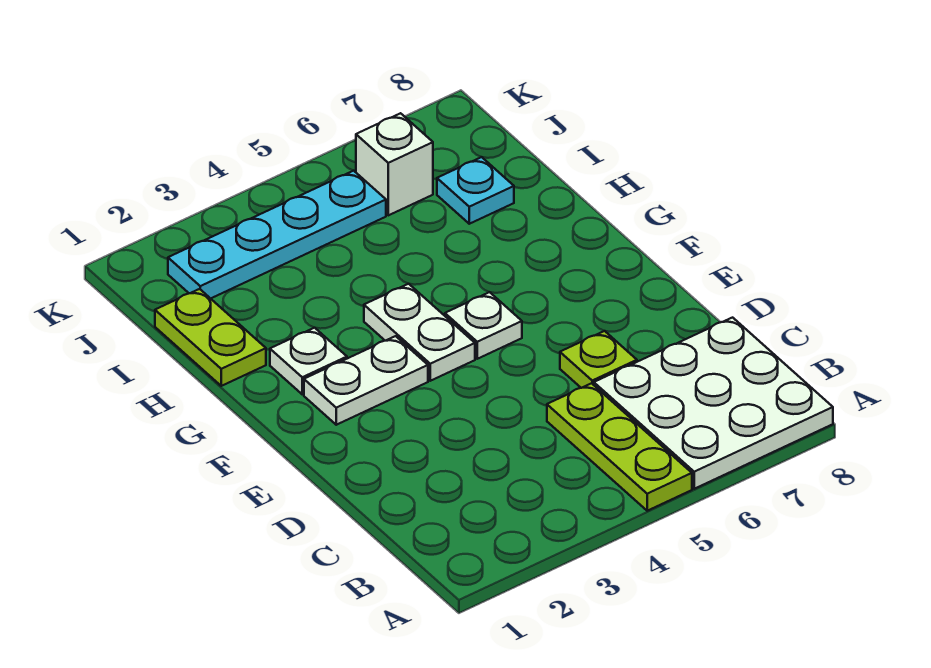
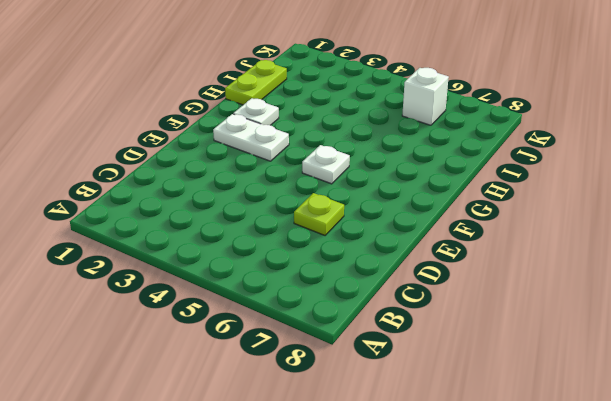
none -> lime 1x3 plate [547,383,692,511]
none -> white 3x3 plate [594,318,833,489]

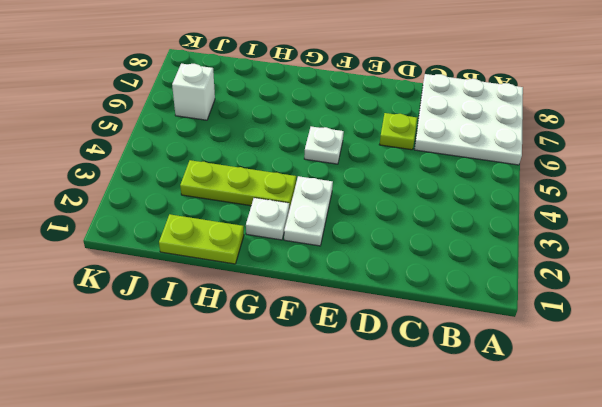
lime 1x3 plate [180,160,296,210] -> lime 1x3 plate moved to [547,383,692,511]
none -> white 1x2 plate [364,284,475,381]
none -> cyan 1x1 plate [437,157,514,224]

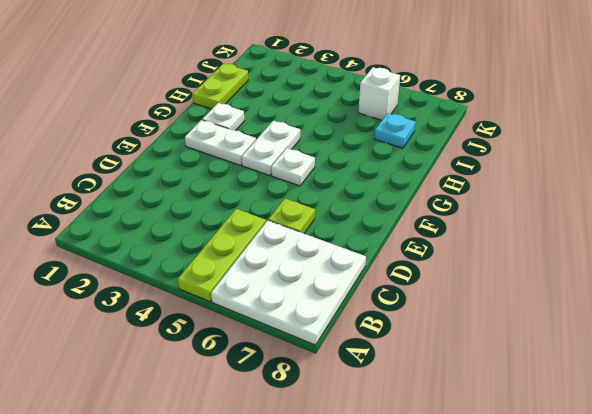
none -> cyan 1x4 plate [168,171,386,298]

